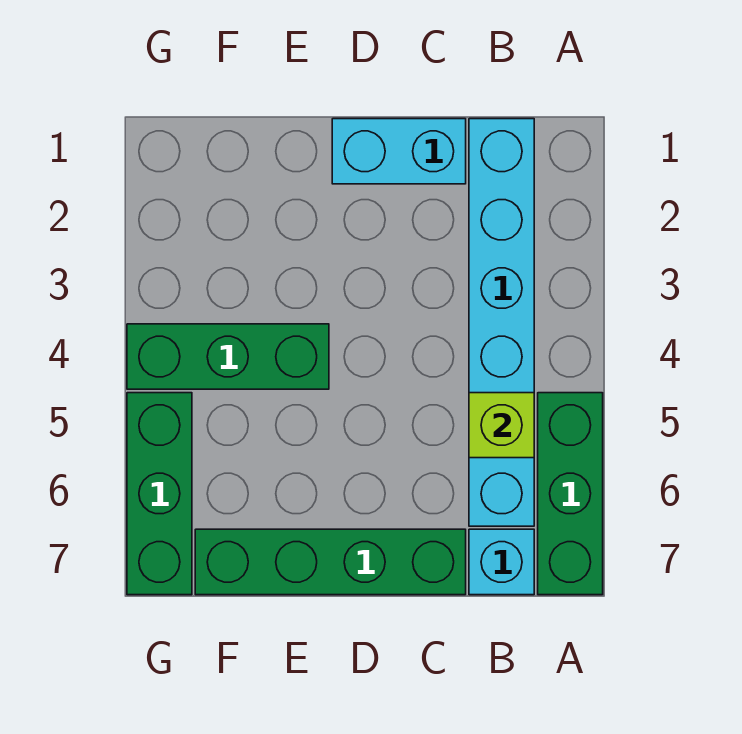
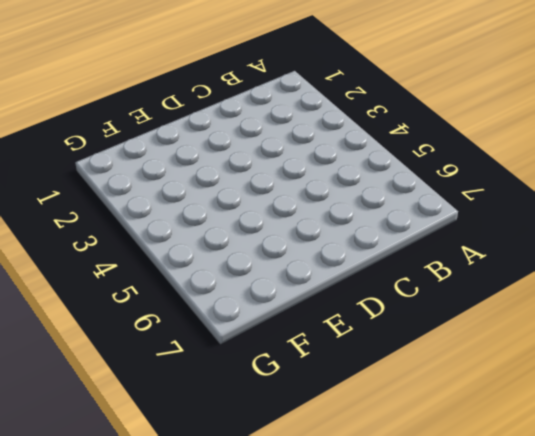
none -> green 1x3 brick [538,393,603,595]
none -> cyan 1x6 brick [469,119,534,526]

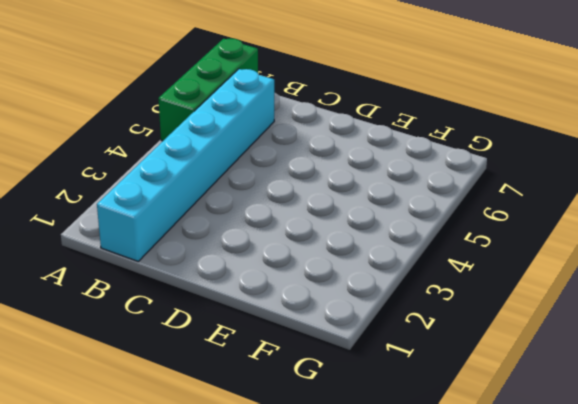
none -> cyan 1x1 brick [469,529,534,595]
none -> cyan 1x2 brick [332,119,466,184]

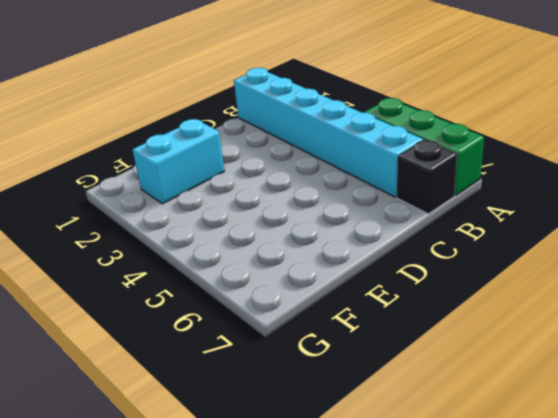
black 1x1 brick [397,140,457,214] -> cyan 1x1 brick [469,529,534,595]
cyan 1x2 brick [132,119,224,204] -> cyan 1x2 brick moved to [332,119,466,184]
none -> green 1x4 brick [195,529,466,595]
none -> green 1x3 brick [127,324,329,389]

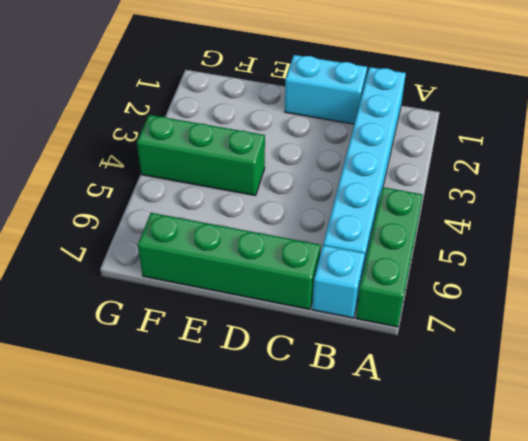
none -> green 1x3 brick [127,393,192,595]
none -> lime 1x1 brick [469,393,534,458]

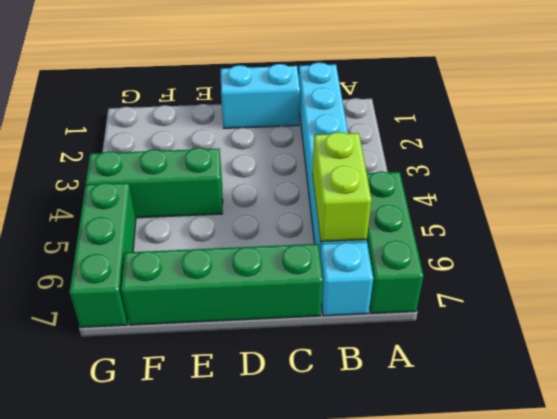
lime 1x2 brick [312,132,371,242] -> lime 1x1 brick [469,393,534,458]

